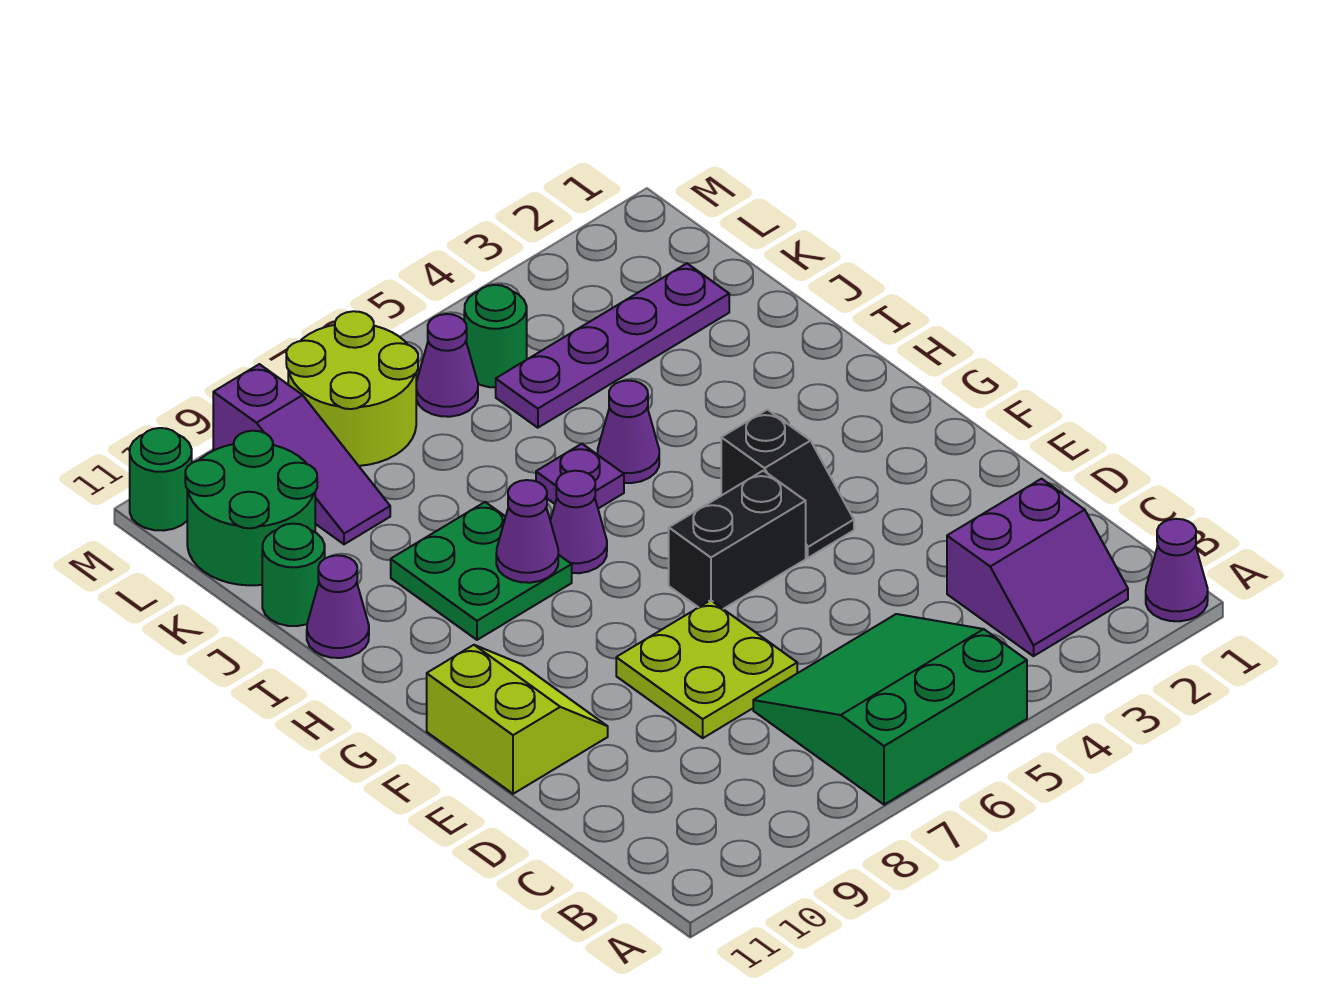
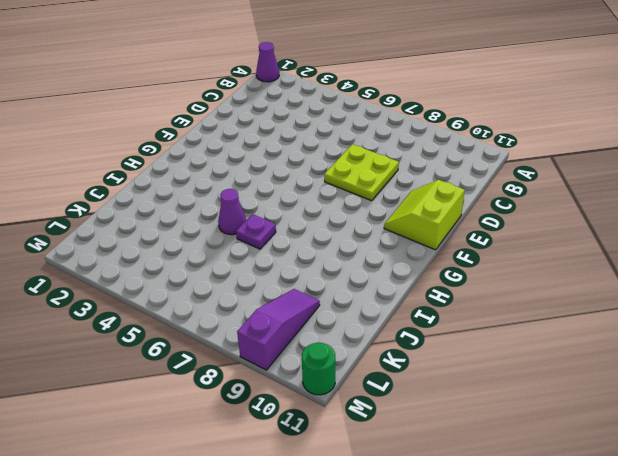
none -> green 3x3 slope [753,614,1027,805]
none -> purple 2x2 slope [947,479,1128,656]
none -> black 1x2 slope [721,410,854,558]

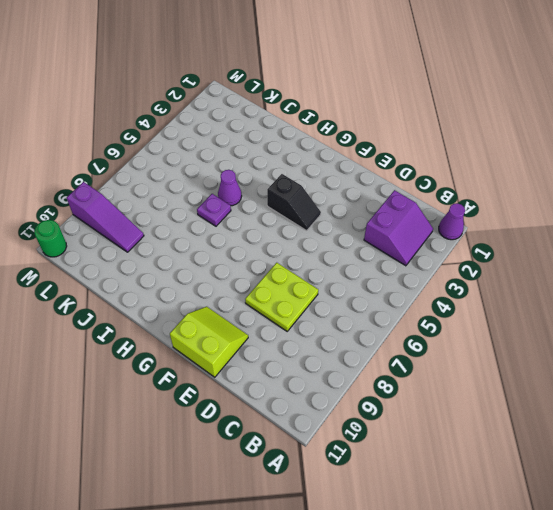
none -> green 3x3 slope [753,614,1027,805]
none -> black 1x2 brick [669,471,806,609]
none -> purple 1x1 cone [550,471,607,573]

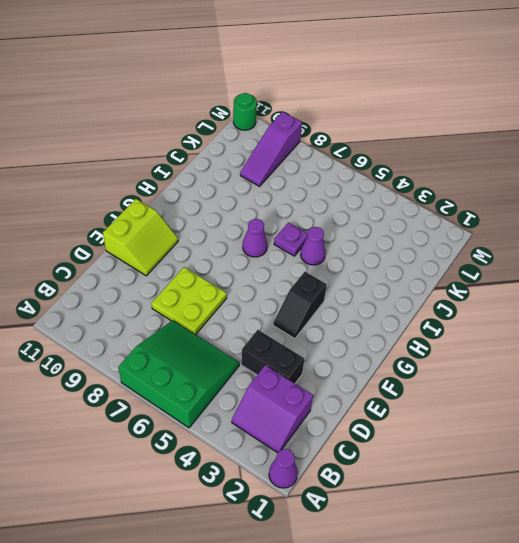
black 1x2 brick [241,330,304,383] -> black 1x2 brick moved to [669,471,806,609]
none -> green 2x2 plate [391,502,572,640]
none -> purple 1x1 cone [307,555,369,658]
none -> green 1x1 round brick [262,524,325,626]

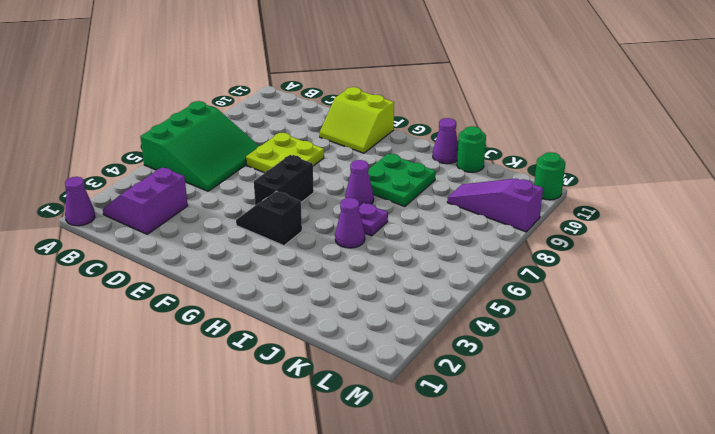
none -> purple 1x4 plate [496,264,729,428]
none -> green 2x2 round brick [185,431,317,585]
none -> green 1x1 round brick [464,285,527,387]

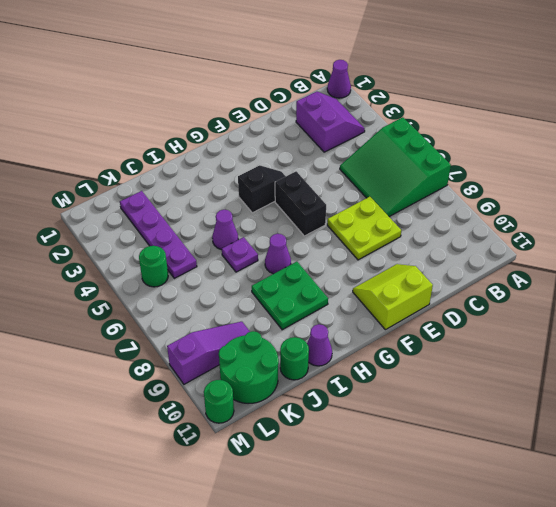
none -> purple 1x1 cone [416,314,478,417]
none -> lime 2x2 round brick [286,311,418,466]
none -> purple 1x1 cone [496,480,558,583]

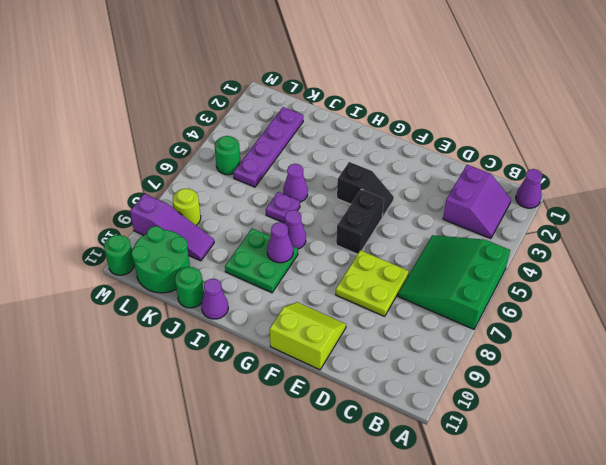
lime 1x1 round brick [173,189,201,225] -> lime 2x2 round brick [286,311,418,466]
none -> purple 1x1 cone [416,314,478,417]

